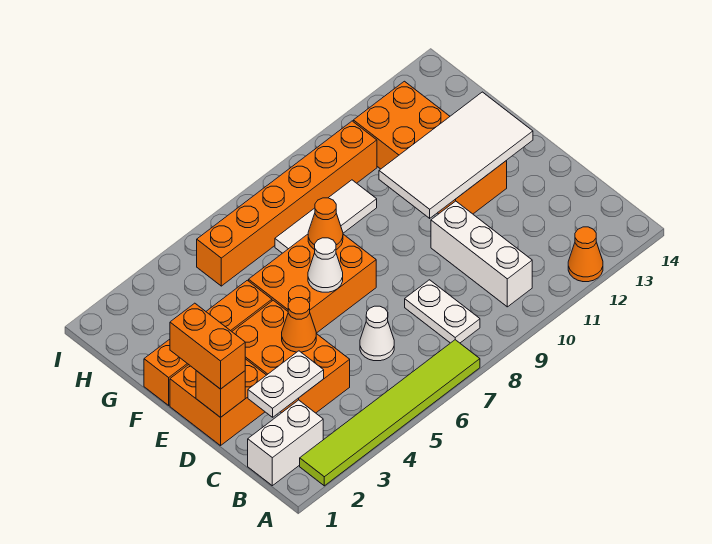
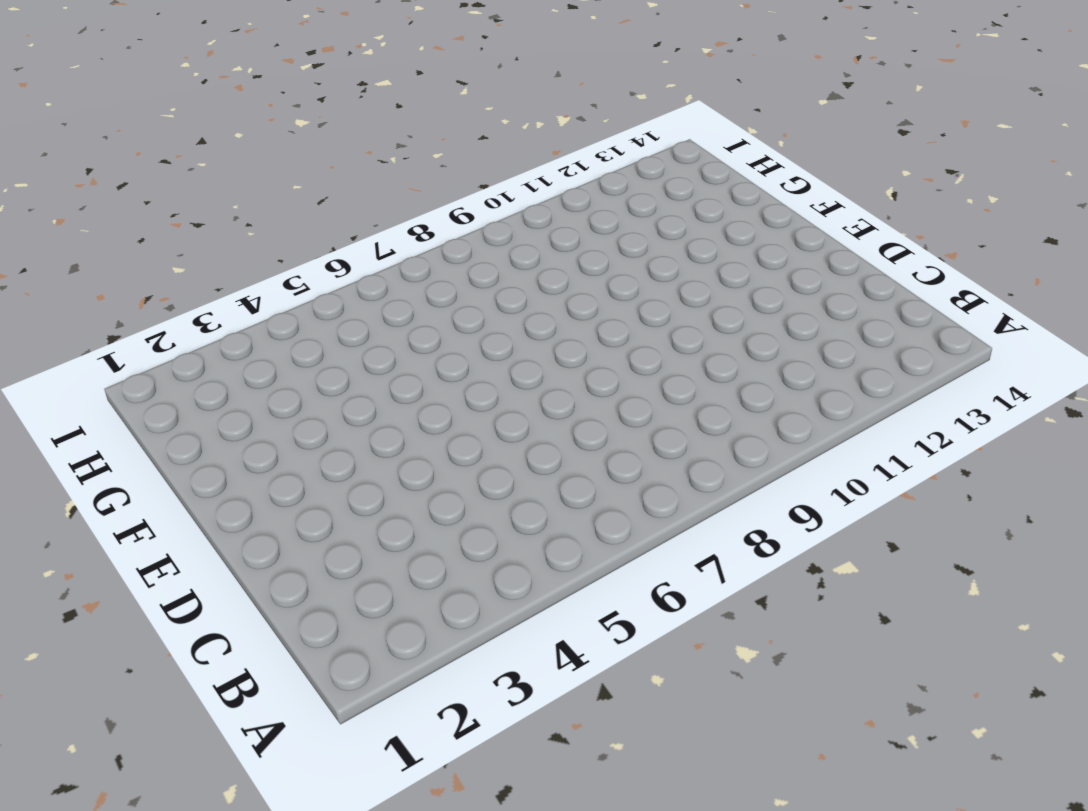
none -> lime 1x6 tile [300,340,480,486]
none -> orange 1x1 cone [568,227,603,282]
none -> white 1x2 brick [248,400,323,486]

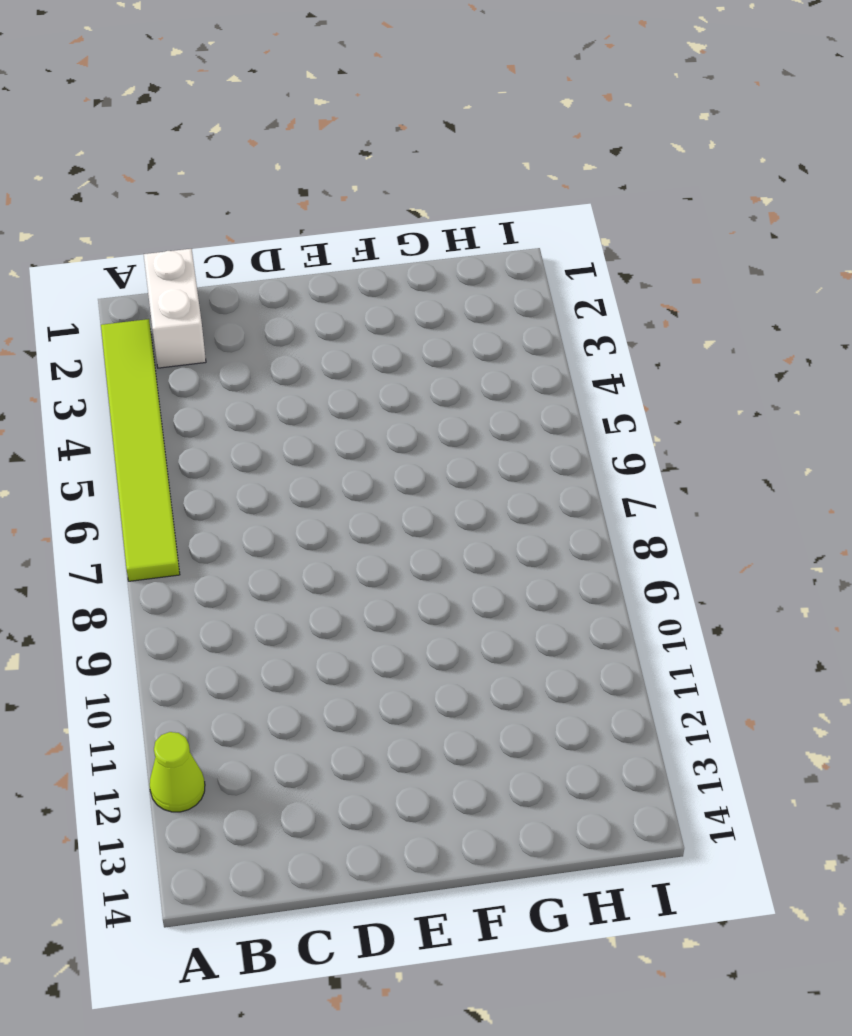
lime 1x1 cone [150,732,205,812] -> orange 1x1 cone [568,227,603,282]
none -> white 1x2 plate [405,280,480,343]
none -> white 1x3 brick [431,201,532,307]
none -> orange 2x3 brick [232,300,350,413]

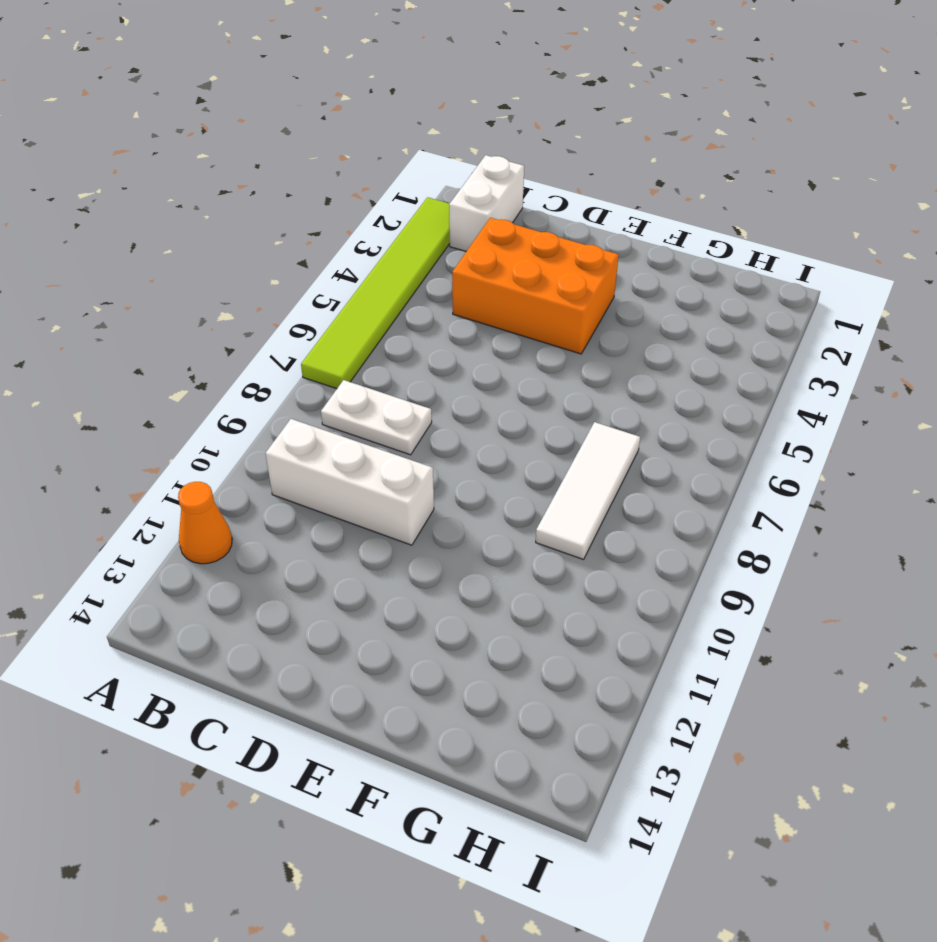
none -> white 1x1 cone [360,306,394,361]
none -> orange 2x2 brick [170,359,266,446]
none -> orange 2x3 brick [249,234,376,333]

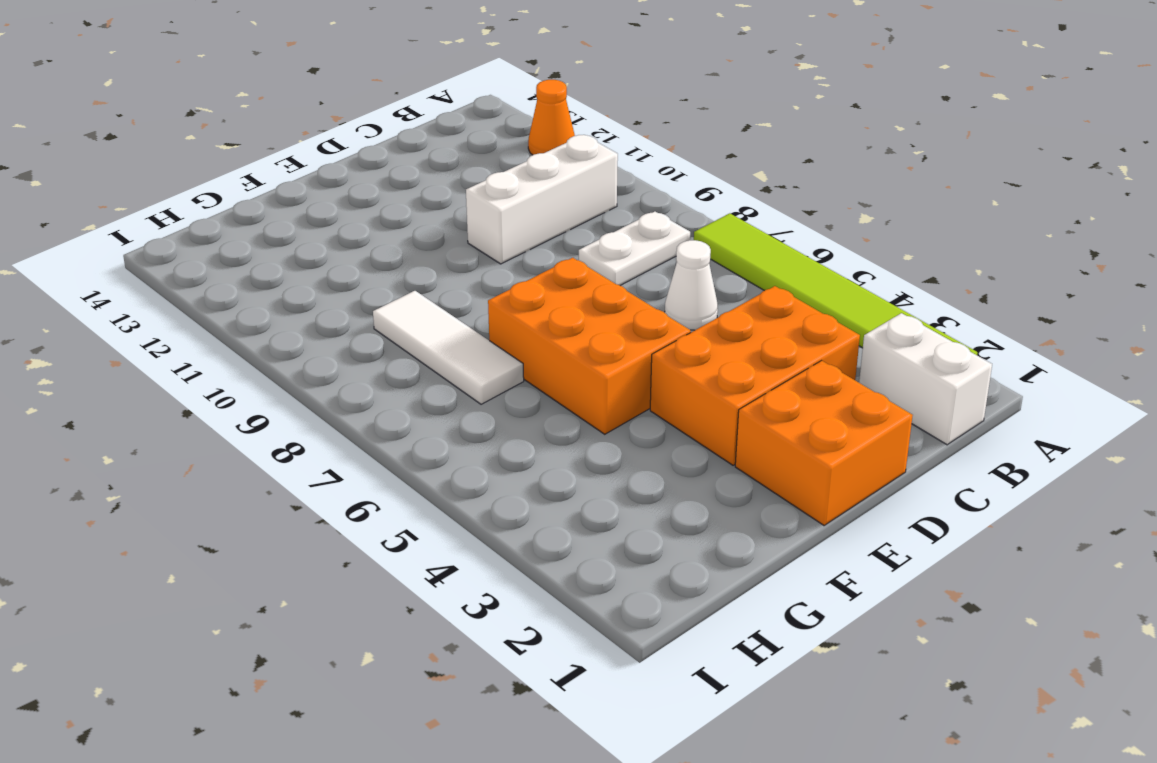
none -> orange 2x4 brick [353,81,507,214]
none -> orange 1x4 brick [144,280,272,405]
none -> orange 1x6 brick [197,121,377,286]

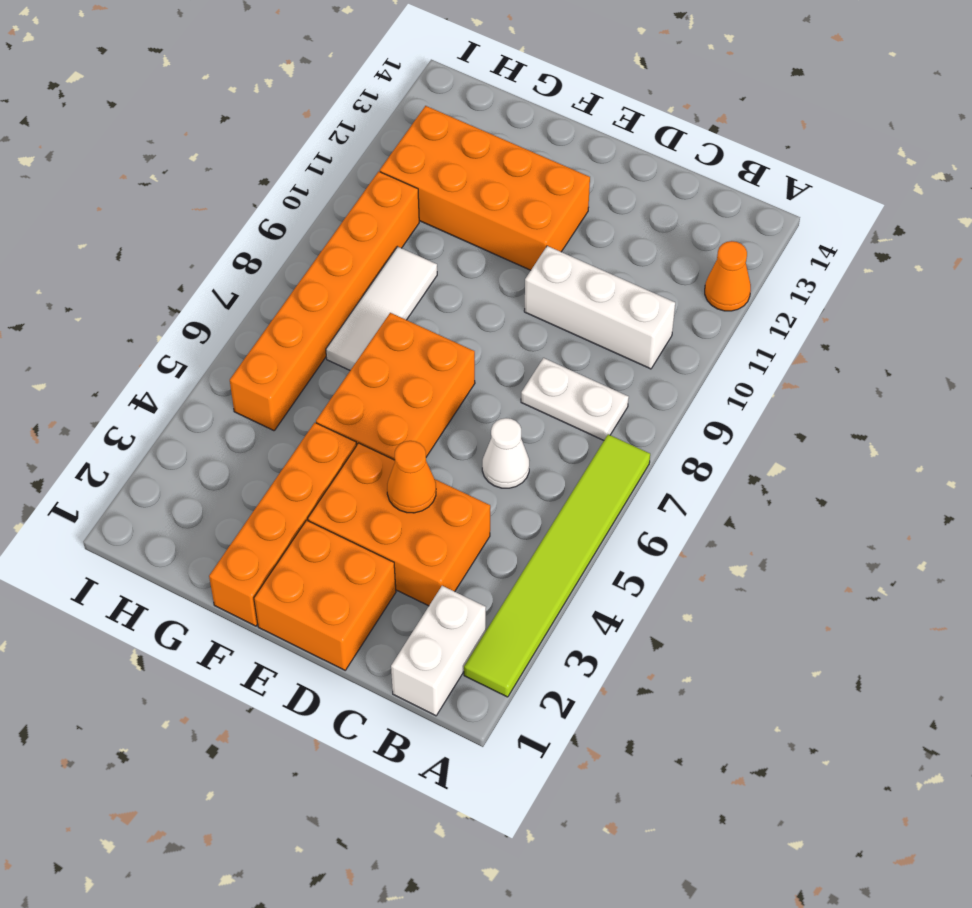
none -> white 1x2 plate [248,351,324,417]
none -> orange 1x1 brick [196,371,245,417]
none -> white 1x1 cone [308,238,343,292]

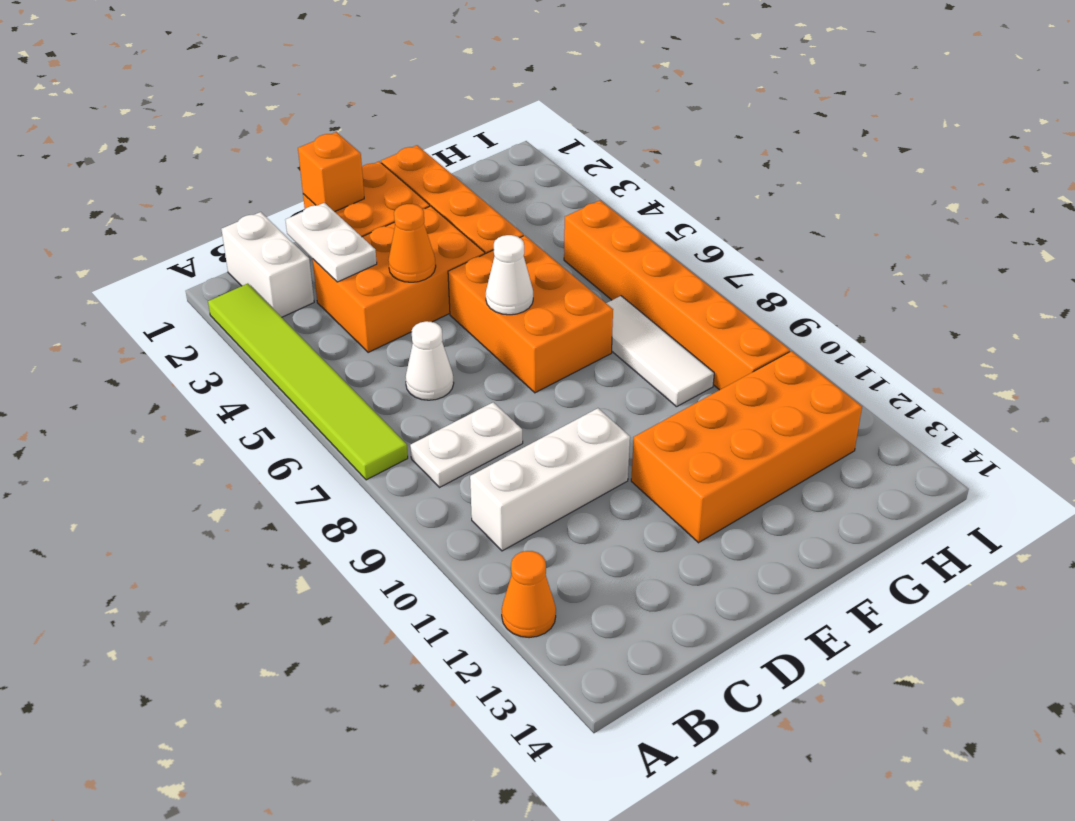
none -> white 2x4 tile [379,92,533,218]
none -> orange 1x1 cone [308,198,343,250]
none -> orange 1x2 brick [170,303,245,389]

